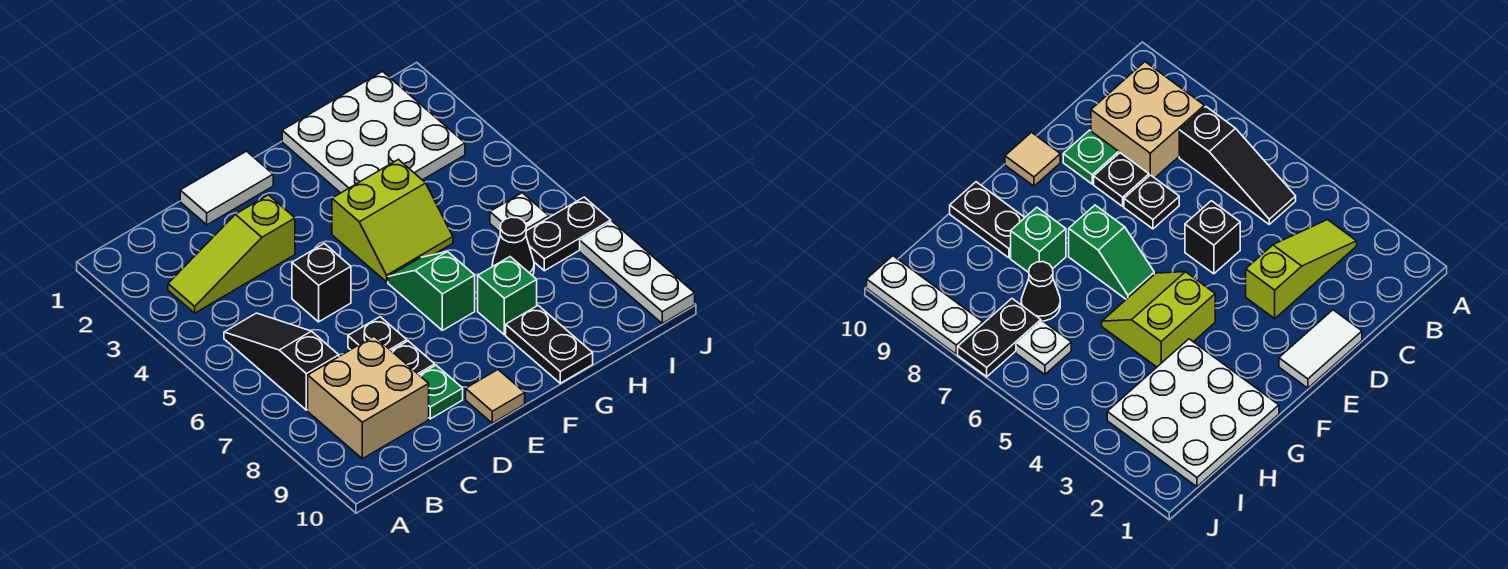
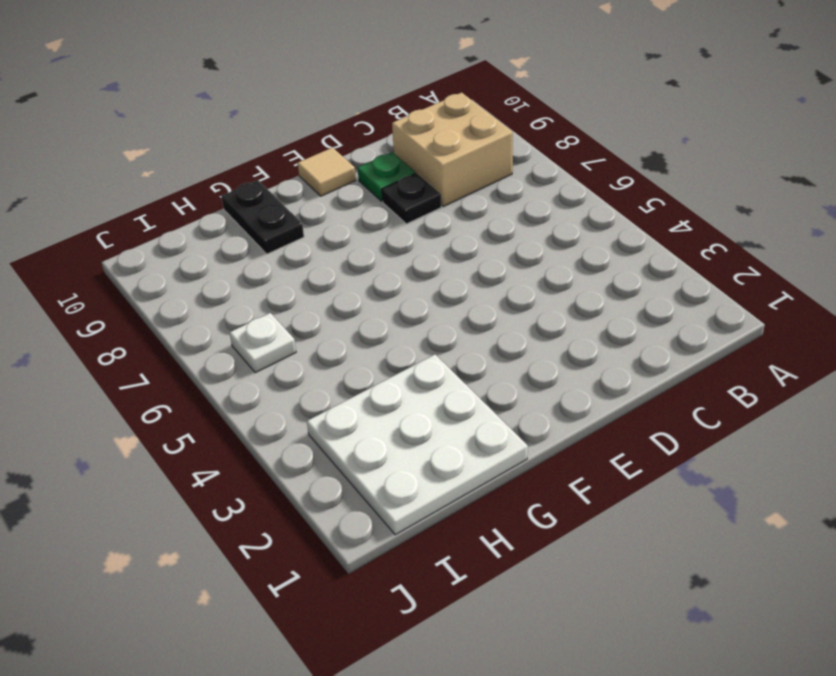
none -> lime 1x3 slope [168,195,295,313]
none -> black 1x3 slope [224,313,339,410]
none -> white 1x2 tile [180,151,273,225]

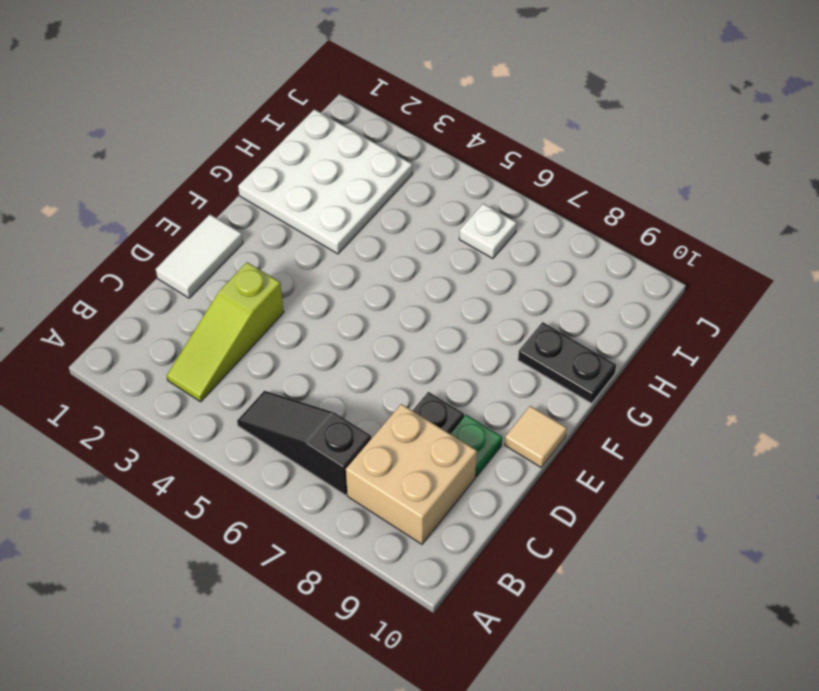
none -> black 1x1 brick [292,244,351,322]
none -> black 1x1 plate [348,317,407,351]
none -> lime 2x2 slope [332,159,453,282]

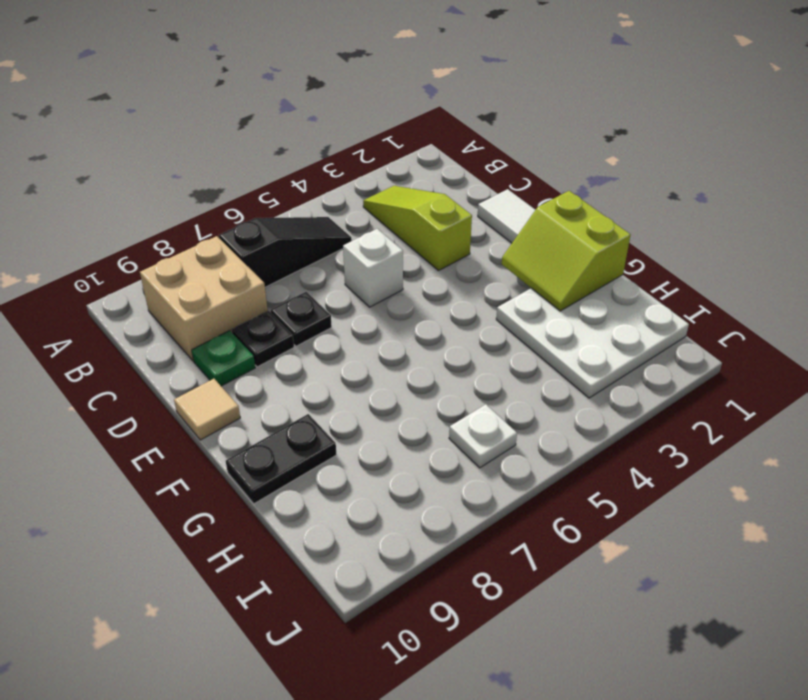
white 1x1 brick [343,229,403,307] -> black 1x1 brick [292,244,351,322]
lime 2x2 slope [502,191,630,311] -> lime 2x2 slope moved to [332,159,453,282]
none -> green 1x2 slope [388,252,475,330]
none -> green 1x1 brick [478,257,537,335]
none -> black 1x1 cone [492,217,534,275]

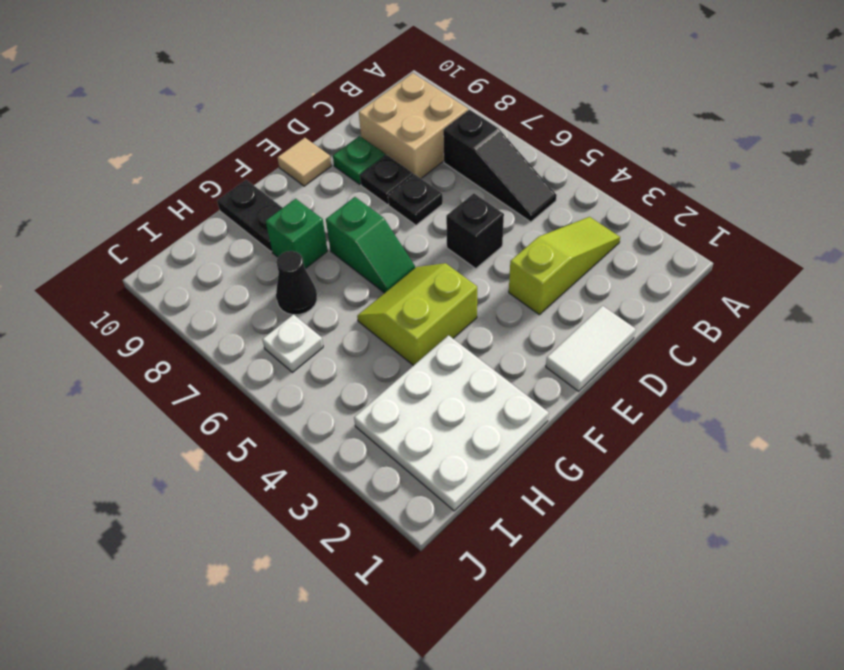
none -> black 1x2 plate [526,197,611,271]
none -> white 1x3 plate [580,222,695,323]

